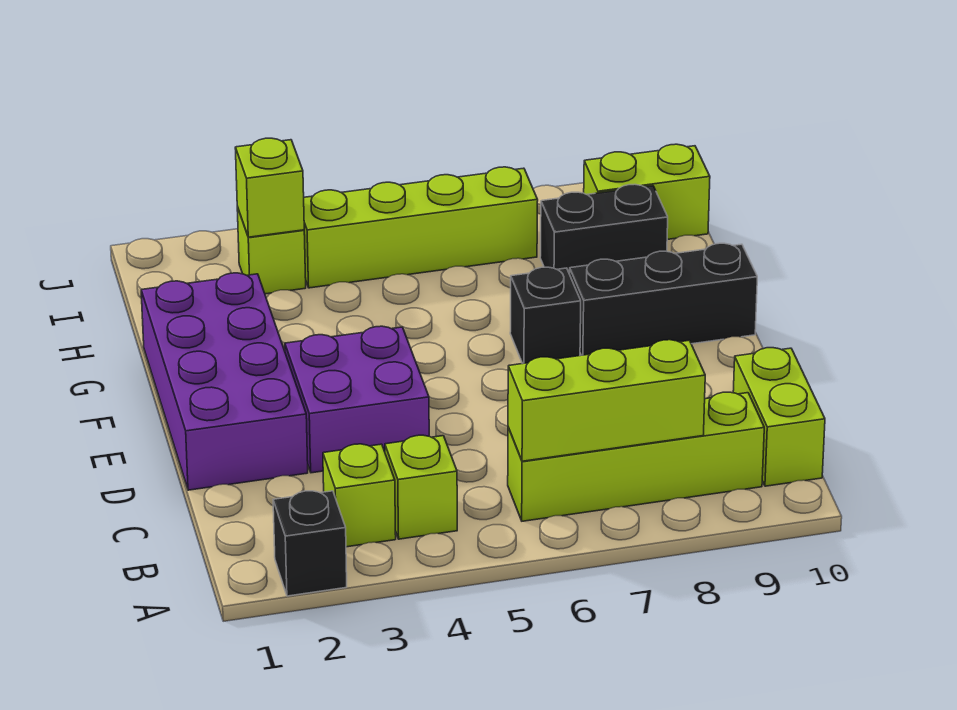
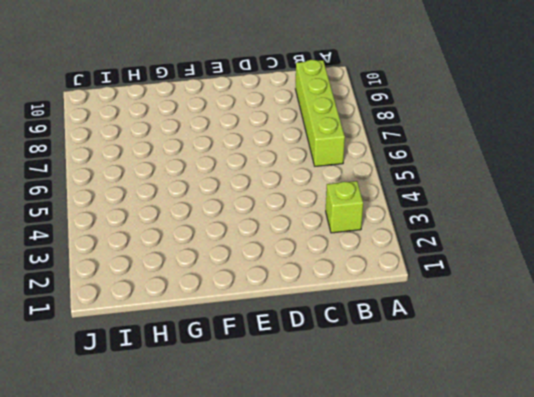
none -> black 1x1 brick [273,491,347,596]
none -> lime 1x1 brick [385,435,457,539]
none -> lime 1x2 brick [733,348,825,486]

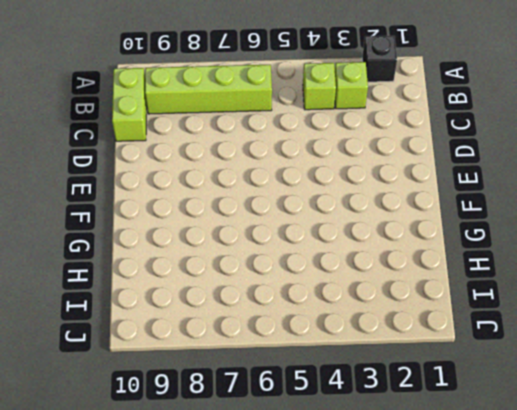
none -> purple 2x4 brick [141,273,308,490]
none -> purple 2x2 brick [285,326,429,473]
none -> black 1x1 brick [510,267,581,364]

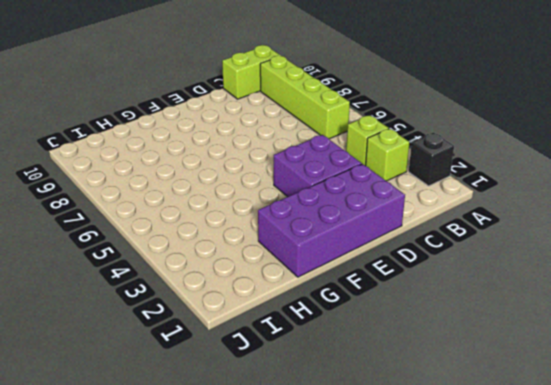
none -> black 1x1 brick [510,267,581,364]
none -> black 1x3 brick [570,243,757,355]
none -> black 1x2 brick [540,184,668,274]

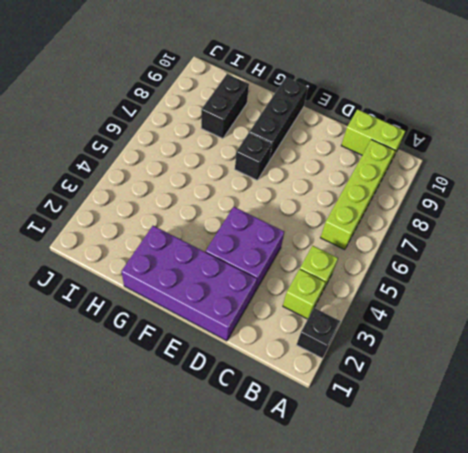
none -> lime 1x1 brick [237,207,306,294]
none -> lime 1x4 brick [304,167,538,288]
none -> lime 1x2 brick [584,144,710,239]

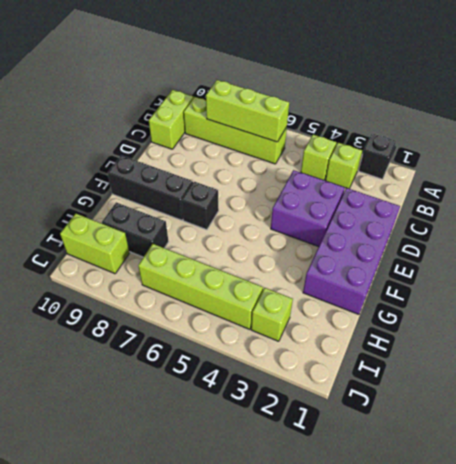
none -> lime 1x1 brick [235,138,304,237]

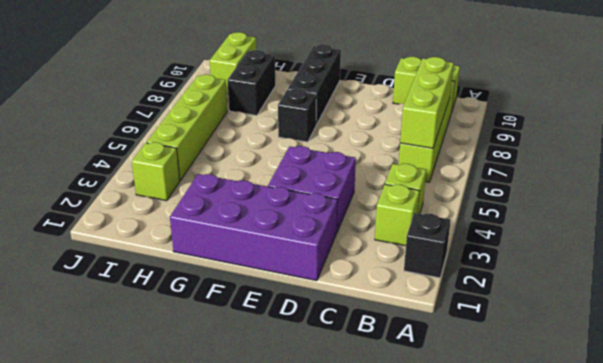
none -> lime 1x1 brick [235,138,304,237]

